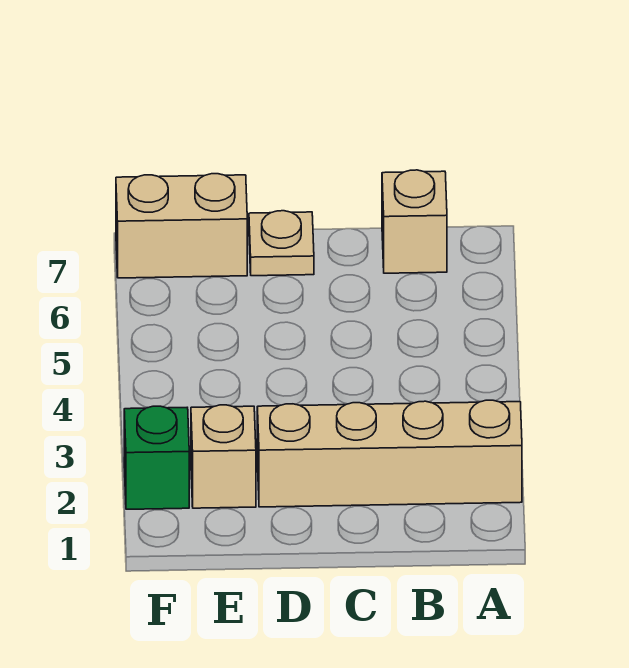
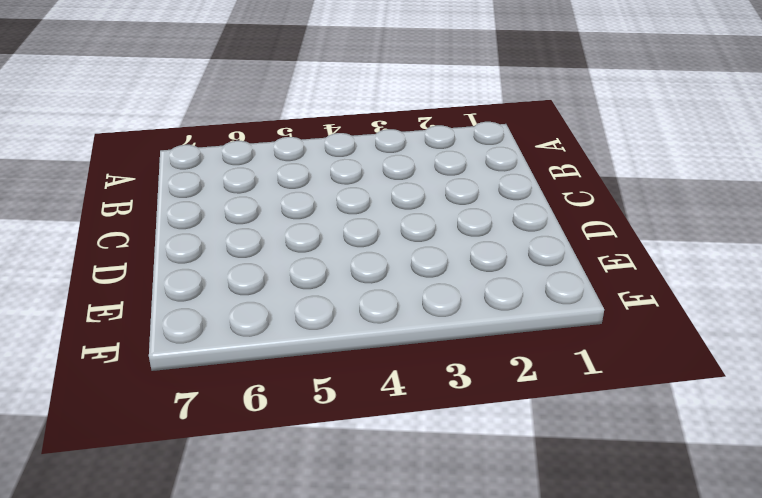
none -> tan 1x4 brick [257,400,522,507]
none -> tan 1x1 brick [382,170,447,273]

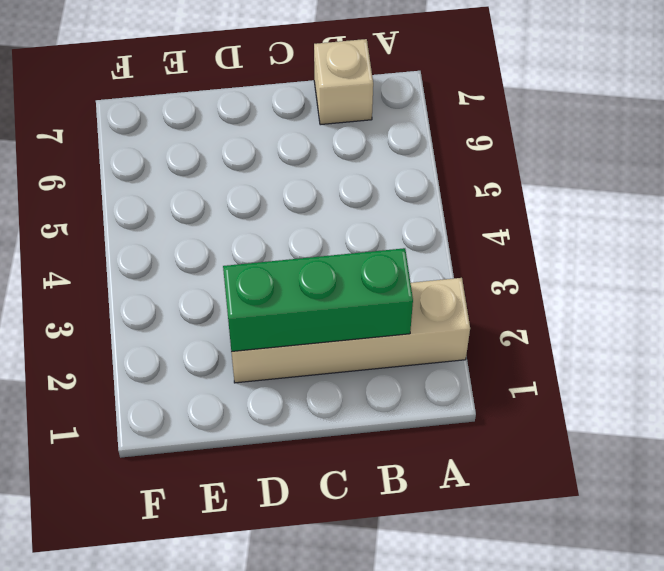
green 1x3 brick [223,248,413,352] -> none
none -> tan 1x1 plate [249,211,314,276]
none -> tan 1x1 brick [191,405,256,508]

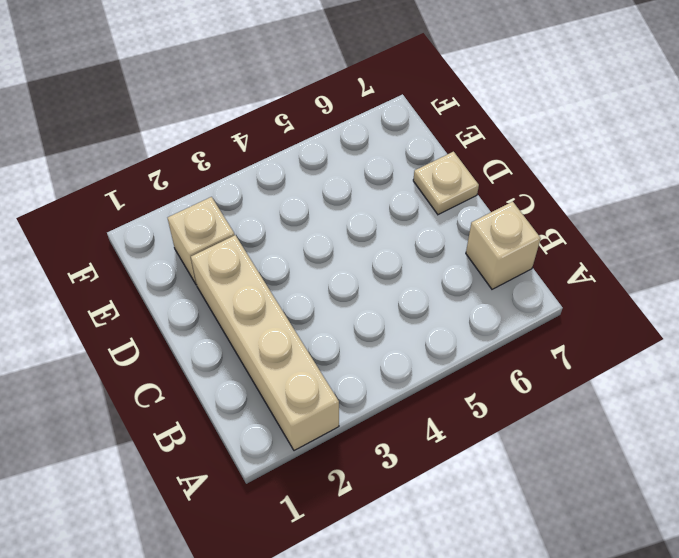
none -> tan 1x2 brick [116,174,247,278]
none -> green 1x1 brick [124,406,189,509]

